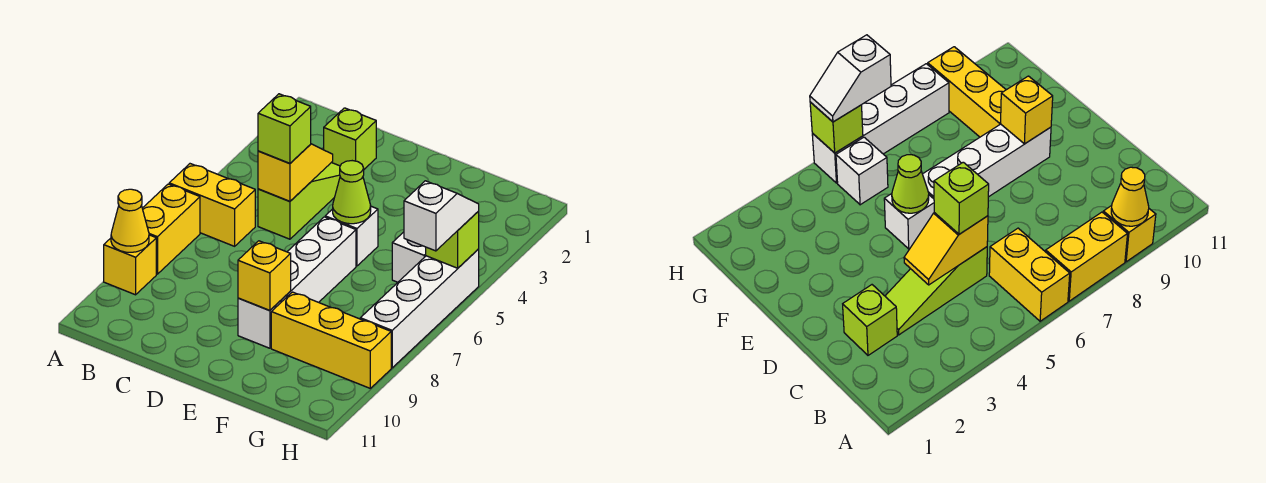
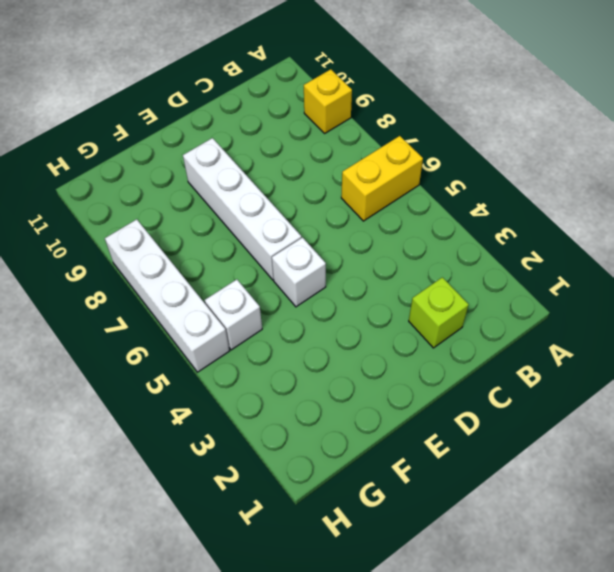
none -> yellow 1x2 brick [142,184,200,274]
none -> lime 1x3 slope [258,163,340,239]
none -> yellow 1x3 brick [271,292,391,388]

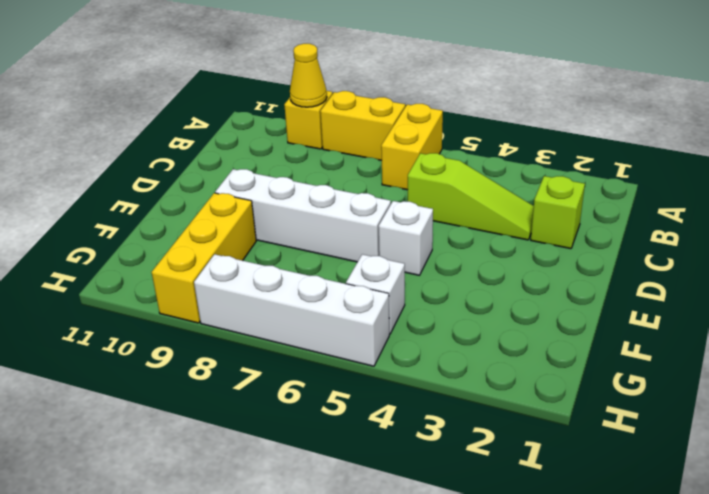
none -> yellow 1x2 slope [258,144,333,201]
none -> lime 1x1 cone [333,161,371,224]
none -> yellow 1x1 brick [238,241,291,311]

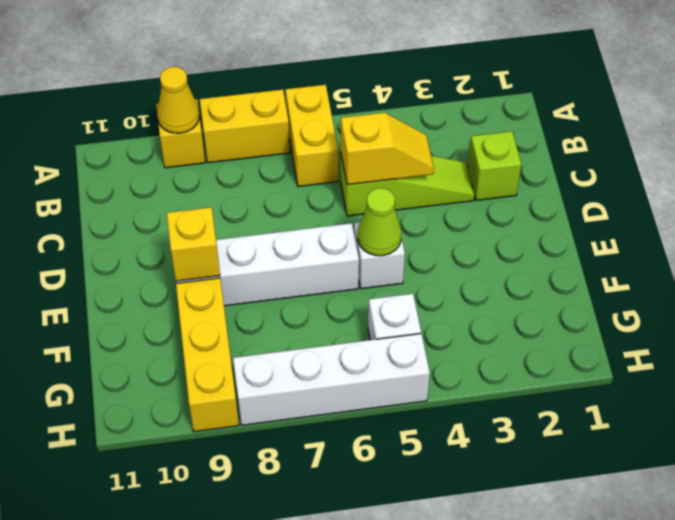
none -> lime 1x1 brick [426,212,479,268]
none -> lime 1x1 brick [258,94,311,163]
none -> white 1x2 slope [404,181,479,251]

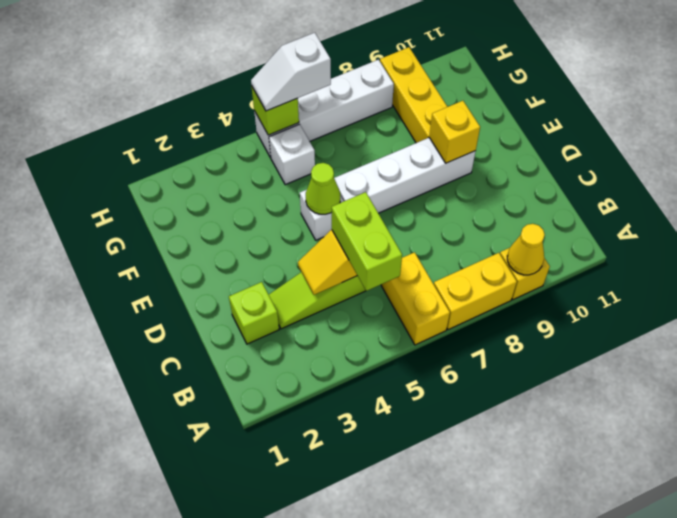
lime 1x2 brick [332,192,402,291] -> lime 1x1 brick [258,94,311,163]

